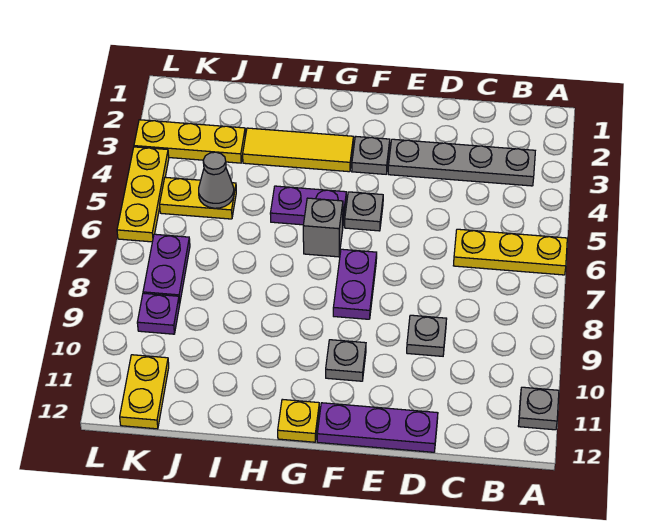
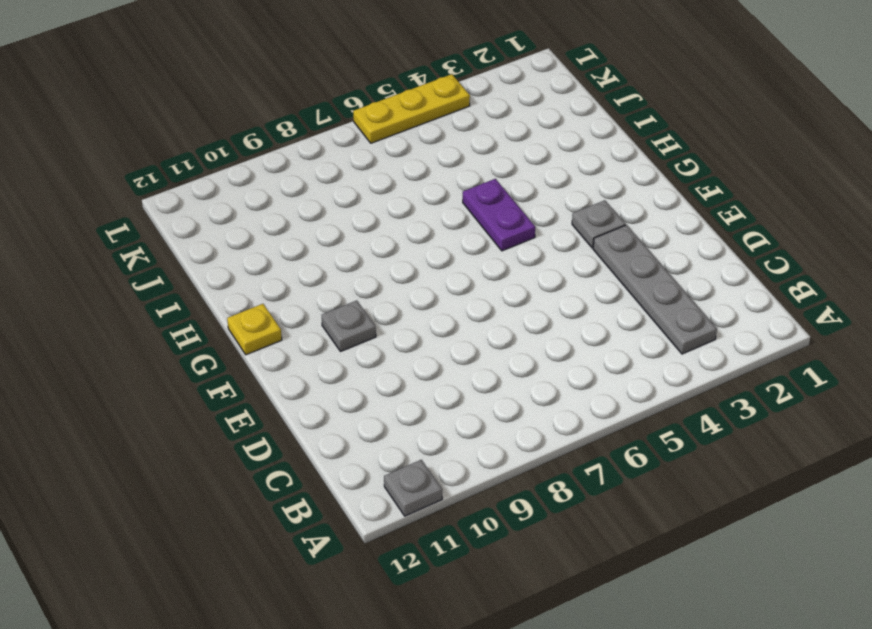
none -> yellow 1x3 plate [453,229,567,275]
none -> grey 1x1 plate [407,315,447,356]
none -> purple 1x3 plate [317,403,438,452]

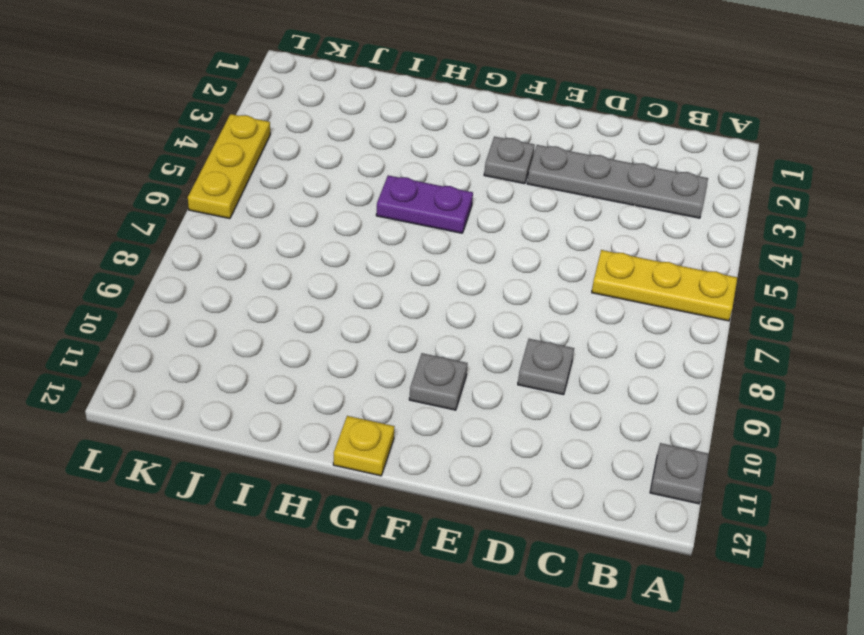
none -> purple 1x3 plate [317,403,438,452]
none -> grey 1x1 plate [345,192,383,231]
none -> purple 1x2 plate [333,249,377,319]

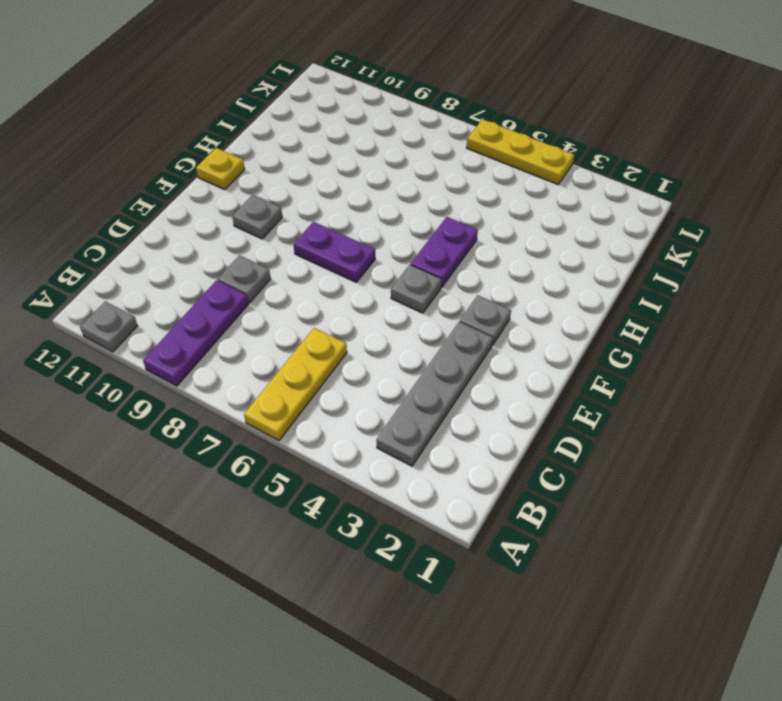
purple 1x3 plate [143,280,248,386] -> purple 1x3 plate moved to [317,403,438,452]
none -> yellow 1x3 tile [243,128,354,172]
none -> grey 1x1 brick [303,198,343,257]
none -> yellow 1x3 plate [134,120,245,163]

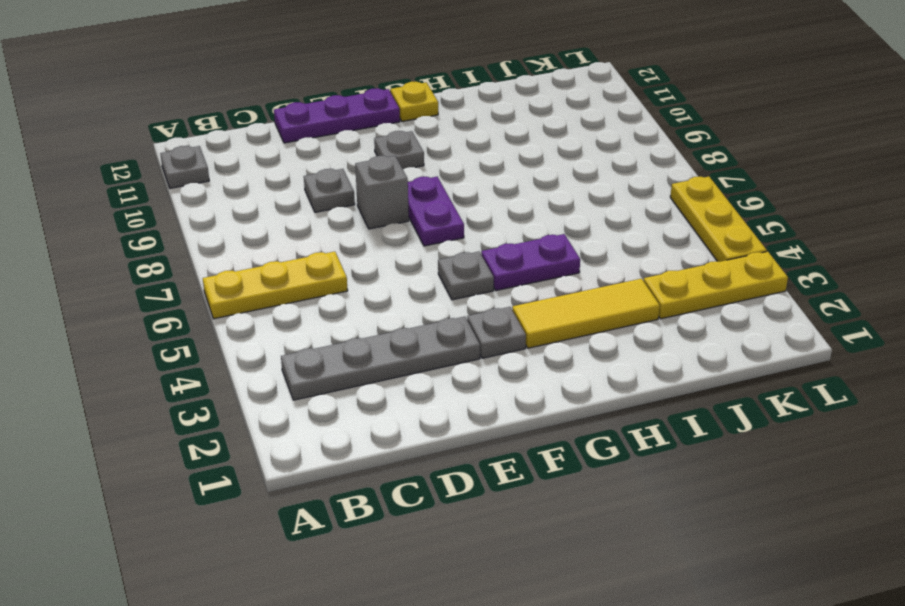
grey 1x1 brick [355,156,409,229] -> grey 1x1 brick moved to [303,198,343,257]
none -> yellow 1x2 plate [160,177,236,219]
none -> purple 1x2 plate [143,234,190,304]
none -> purple 1x1 plate [137,293,180,334]

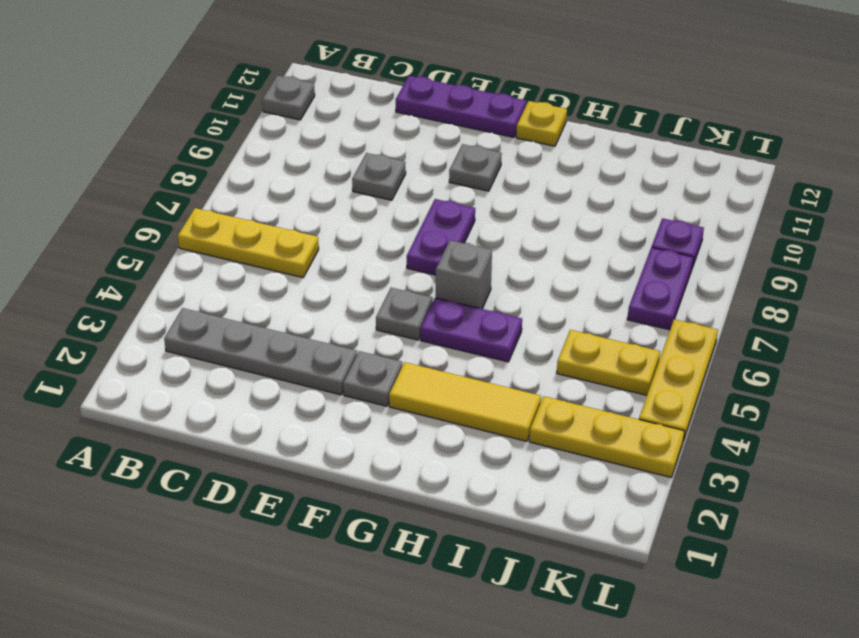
none -> yellow 1x2 plate [120,355,169,429]
none -> grey 1x1 cone [199,152,234,208]

